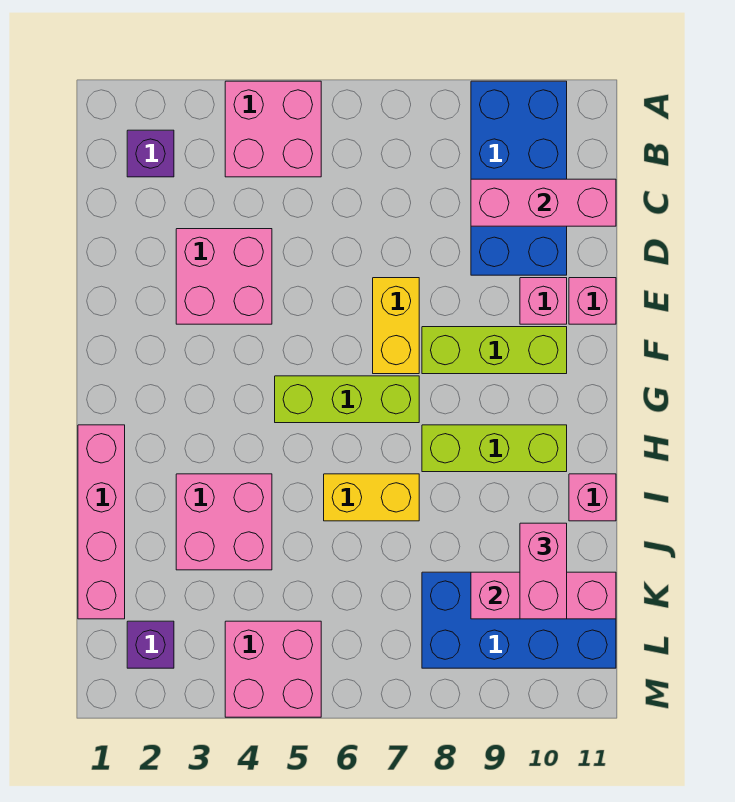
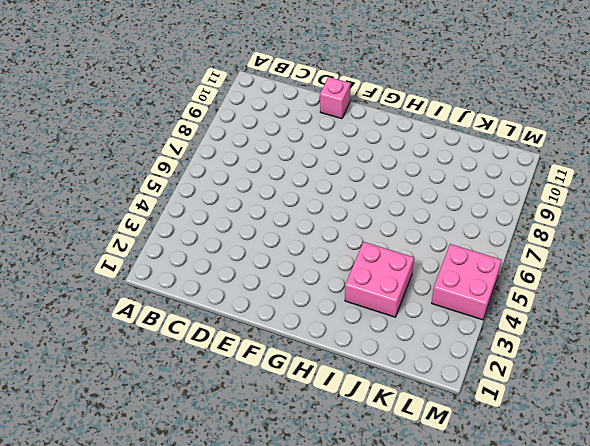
none -> pink 2x2 brick [225,81,321,177]
none -> blue 2x4 brick [471,81,567,275]
none -> purple 1x1 brick [127,130,174,177]

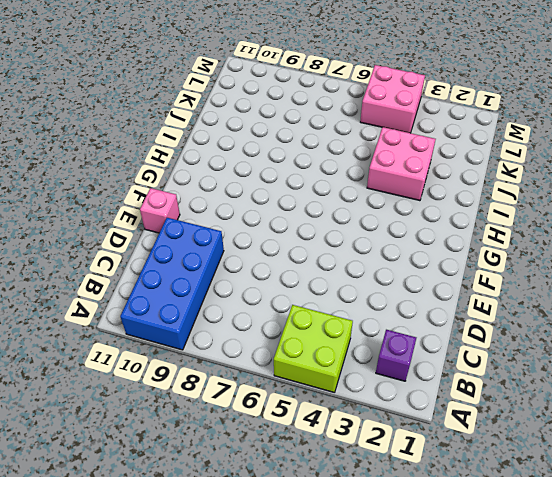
lime 2x2 brick [274,305,353,393] -> pink 2x2 brick [225,81,321,177]
none -> pink 2x2 brick [176,229,272,324]
none -> yellow 1x2 brick [373,278,419,374]
none -> pink 1x1 brick [520,278,567,324]

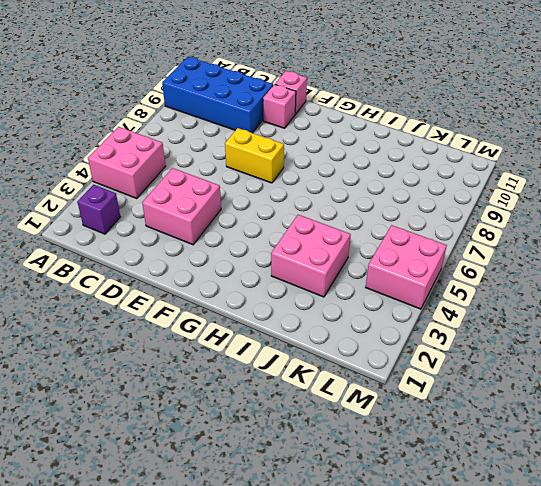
none -> lime 1x3 brick [422,327,567,374]
none -> lime 1x3 brick [275,376,419,423]
none -> pink 1x4 brick [78,425,125,619]

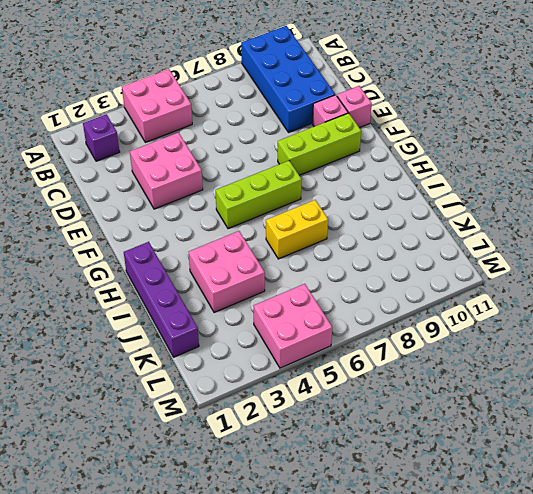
purple 1x4 brick [124,242,199,357] -> pink 1x4 brick [78,425,125,619]
none -> yellow 1x2 brick [373,278,419,374]
none -> lime 1x3 brick [422,425,567,472]
none -> pink 1x1 brick [569,474,616,521]

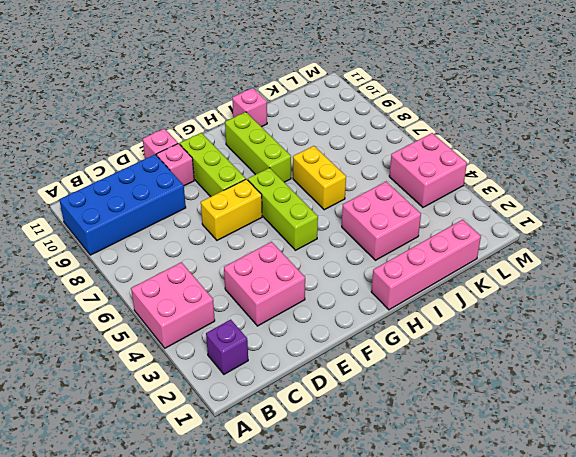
none -> blue 2x4 brick [422,572,616,668]
none -> purple 1x1 brick [127,621,174,668]
none -> pink 1x3 brick [471,179,616,226]

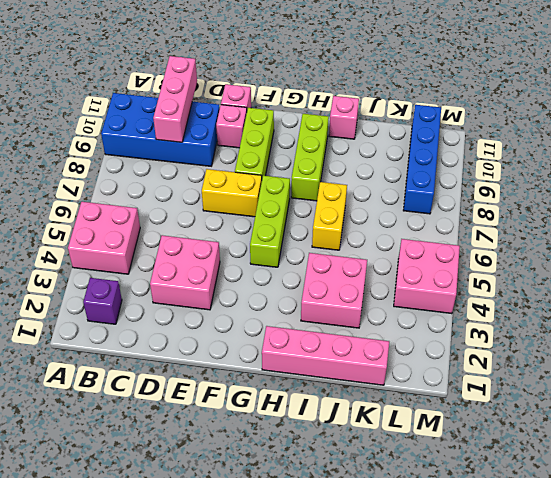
blue 1x4 brick [403,105,441,214] -> blue 2x4 brick [422,572,616,668]
none -> purple 1x1 brick [127,621,174,668]
none -> pink 1x3 brick [471,572,616,619]
none -> pink 1x2 brick [520,523,567,619]

